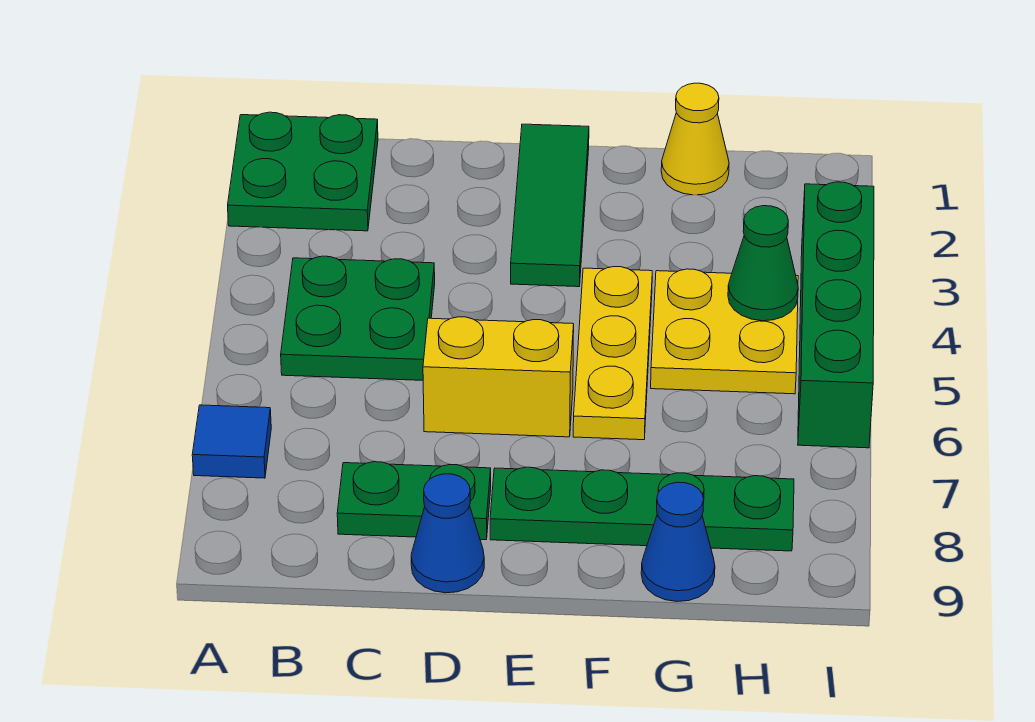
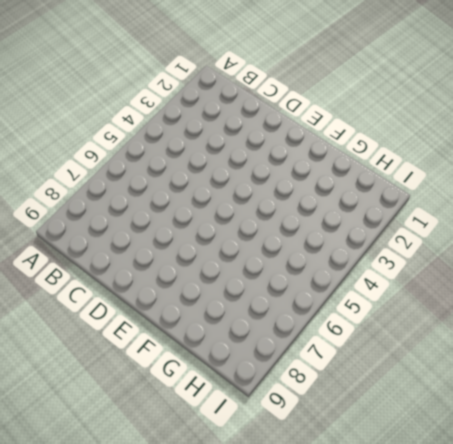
none -> green 2x2 plate [228,112,378,231]
none -> blue 1x1 tile [192,405,271,478]
none -> green 2x2 plate [281,256,435,380]

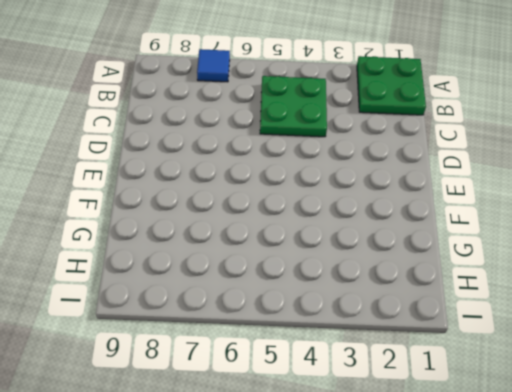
none -> green 1x2 plate [337,462,491,540]
none -> yellow 1x2 brick [423,317,574,437]
none -> blue 1x1 cone [411,474,484,593]

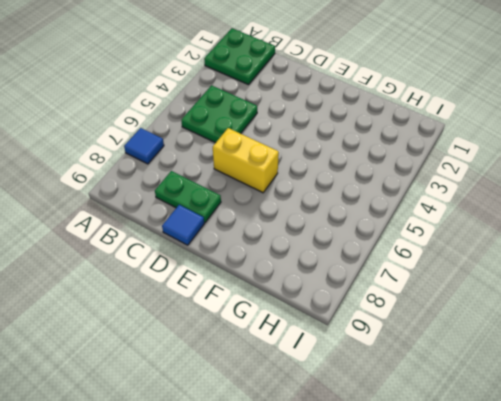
blue 1x1 tile [162,205,204,245] -> blue 1x1 cone [411,474,484,593]
none -> green 1x3 tile [511,124,589,287]
none -> green 1x4 plate [490,467,794,551]
none -> yellow 1x3 plate [573,267,652,440]

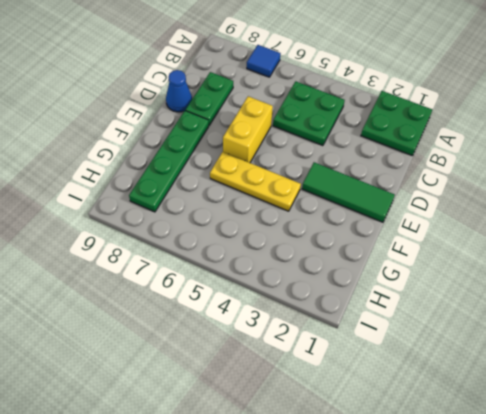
none -> yellow 1x1 cone [661,83,729,195]
none -> yellow 2x2 plate [651,269,798,394]
none -> blue 1x1 cone [641,482,715,602]

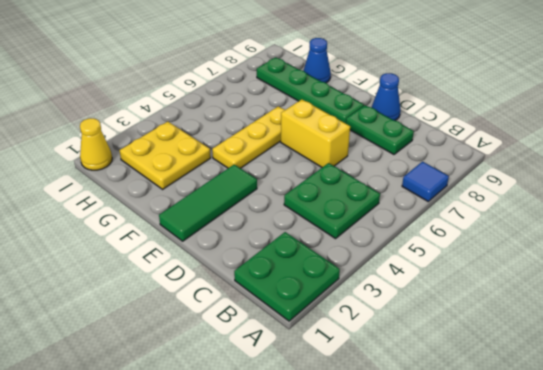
yellow 2x2 plate [119,122,211,189] -> yellow 2x2 plate moved to [651,269,798,394]
yellow 1x1 cone [80,118,112,170] -> yellow 1x1 cone moved to [661,83,729,195]
none -> green 1x4 brick [798,182,874,448]
none -> green 1x1 cone [728,206,798,321]

